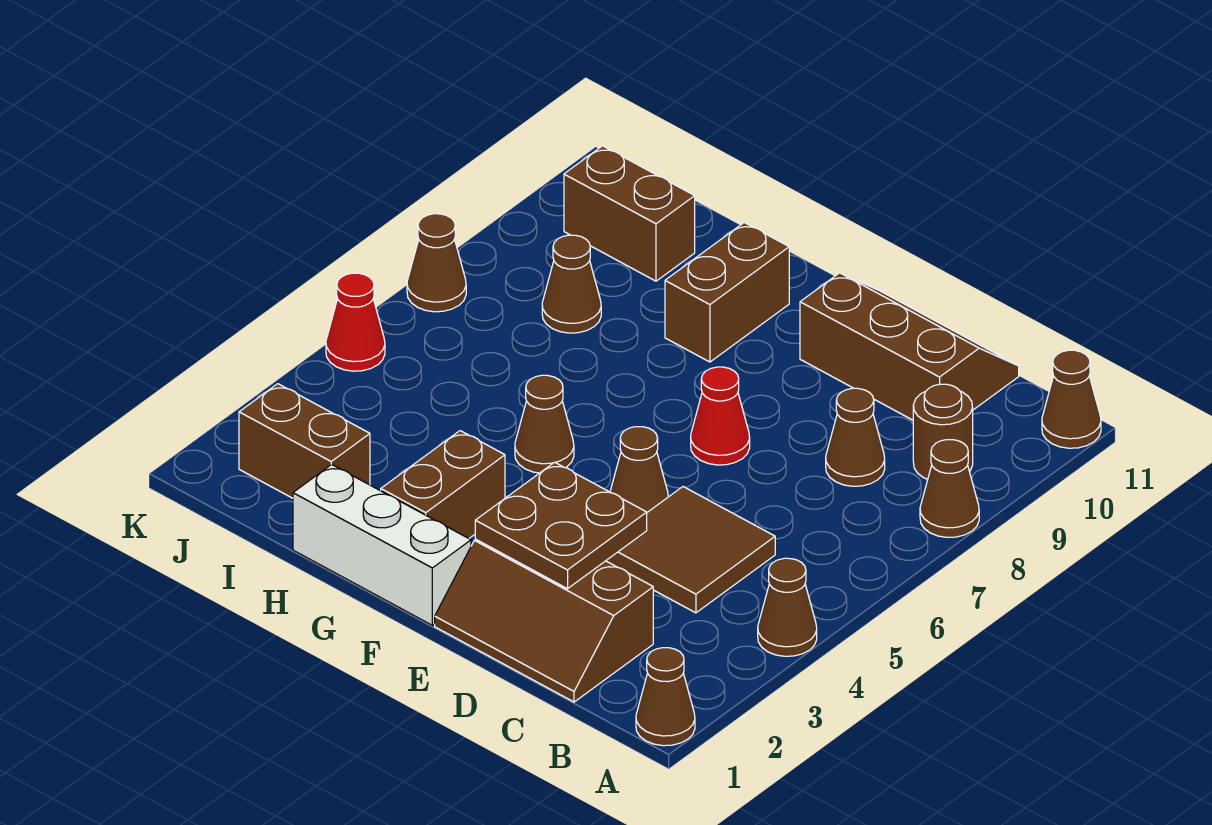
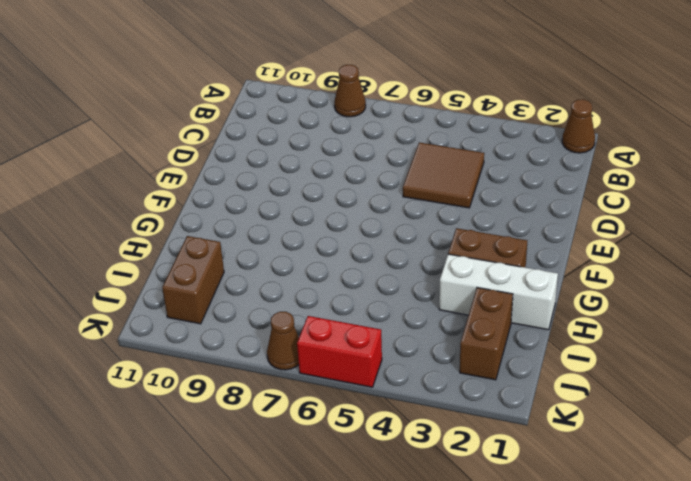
white 1x3 brick [439,254,558,330] -> white 1x3 brick turned to [293,464,471,625]
red 1x2 brick [297,316,382,387] -> red 1x1 cone [326,273,385,371]
none -> brown 1x1 cone [758,558,817,656]
none -> brown 1x1 cone [1042,350,1101,448]
none -> brown 1x1 round brick [913,384,973,479]

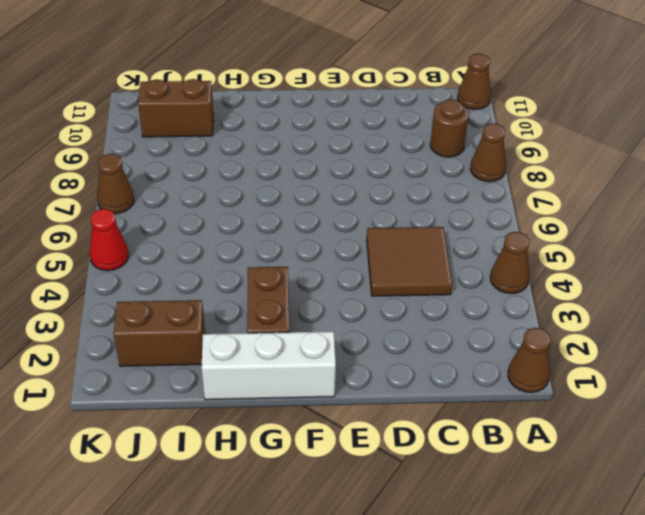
none -> brown 2x3 slope [435,539,653,702]
none -> brown 1x1 cone [826,388,885,486]
none -> brown 2x3 slope [800,273,1019,420]

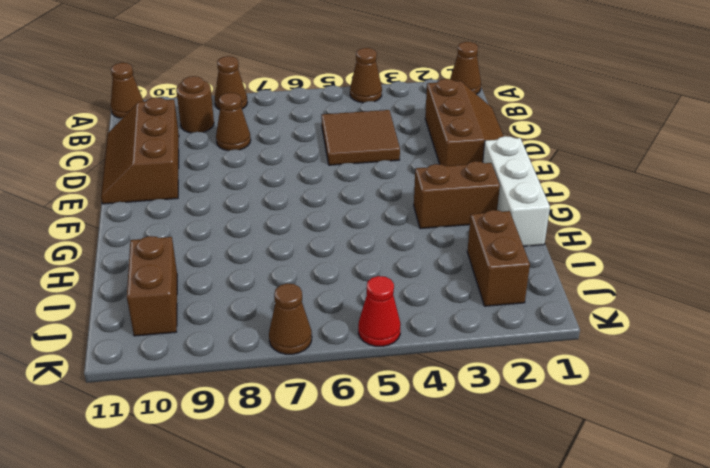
none -> brown 1x1 cone [610,427,668,512]
none -> red 1x1 cone [691,367,750,465]
none -> brown 1x1 cone [515,375,574,473]

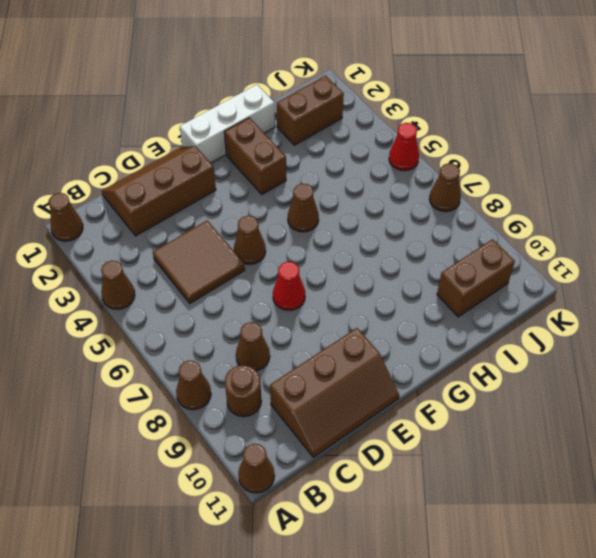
none -> brown 1x2 brick [665,223,789,362]
none -> brown 1x1 cone [542,235,601,333]
none -> brown 2x2 plate [475,462,647,589]

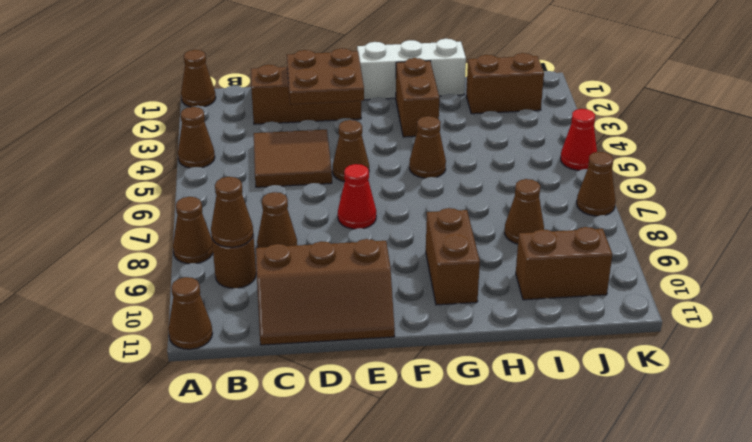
brown 1x1 cone [211,177,253,247] -> none

